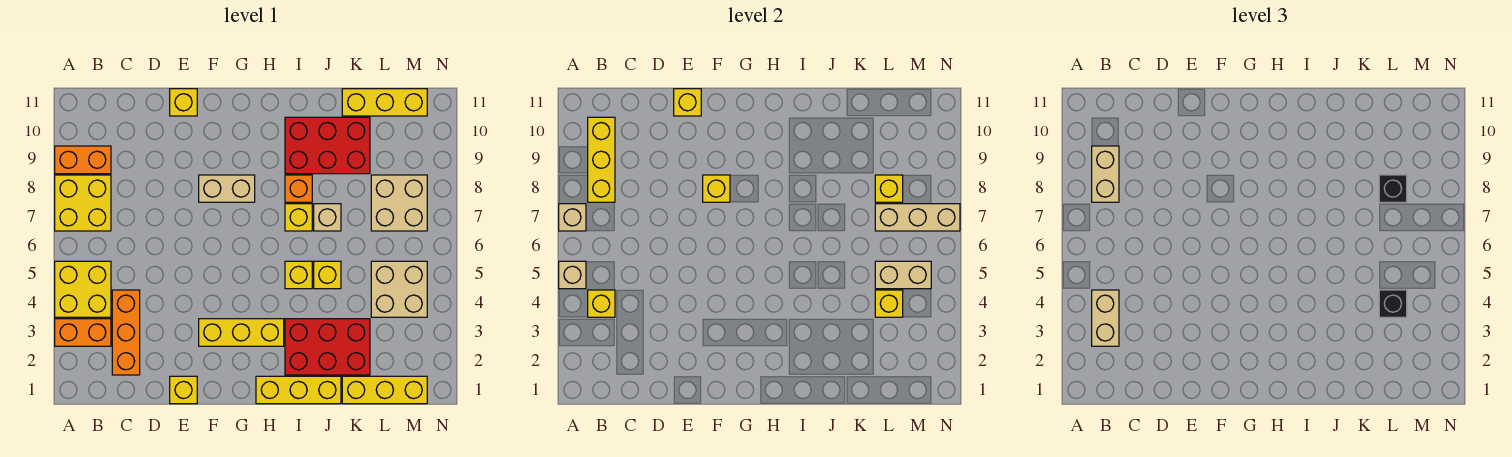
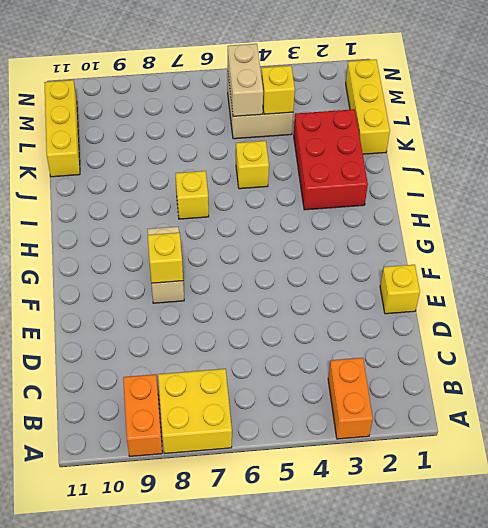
none -> yellow 2x2 brick [55,261,111,317]
none -> orange 1x3 brick [112,290,140,375]
none -> yellow 1x1 brick [170,89,197,116]
none -> yellow 1x3 brick [199,319,284,346]

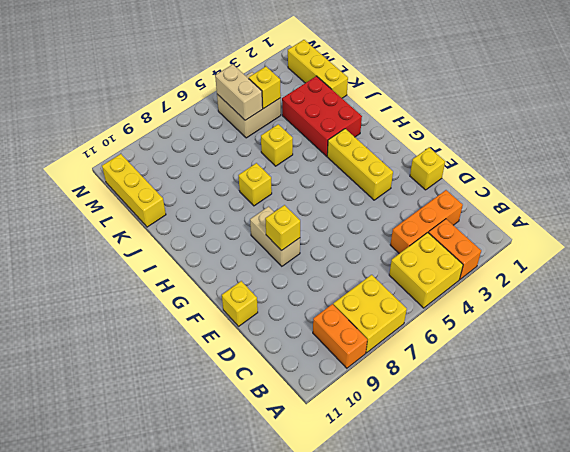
none -> yellow 1x3 brick [256,376,341,404]
none -> yellow 1x1 brick [285,261,312,289]
none -> orange 1x1 brick [285,175,312,202]
none -> red 2x3 brick [285,117,370,174]

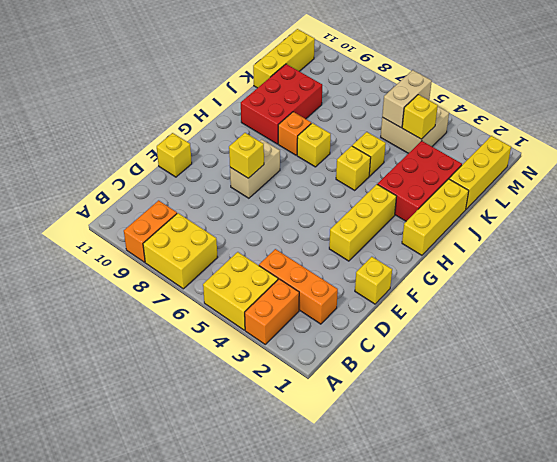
none -> tan 1x1 brick [314,204,341,231]
none -> tan 2x2 brick [371,175,427,231]
none -> tan 1x1 brick [559,261,586,289]
none -> tan 1x1 brick [559,204,586,231]

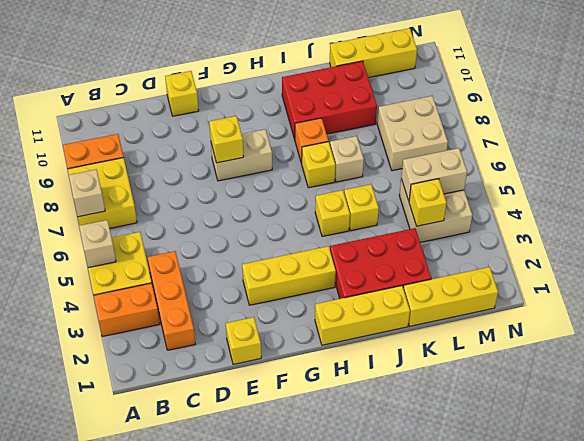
none -> yellow 1x1 brick [588,290,615,317]
none -> yellow 1x3 brick [588,117,615,202]
none -> yellow 1x1 brick [674,89,701,116]
none -> tan 1x3 brick [875,204,960,231]

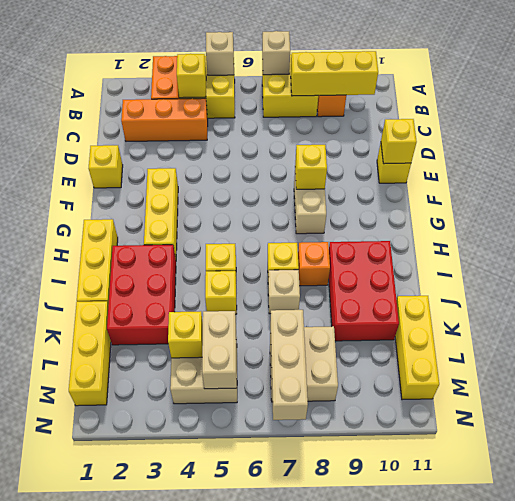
none -> yellow 1x1 brick [875,175,903,202]
none -> tan 1x2 brick [1092,290,1119,346]
none -> tan 1x2 brick [1092,146,1119,202]
none -> black 1x1 brick [1379,290,1407,317]

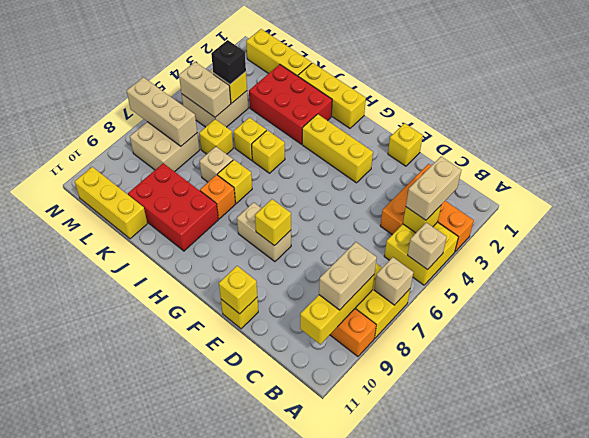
yellow 1x1 brick [199,119,233,154] -> yellow 1x1 brick moved to [875,175,903,202]
none -> black 1x1 brick [1379,175,1407,202]

